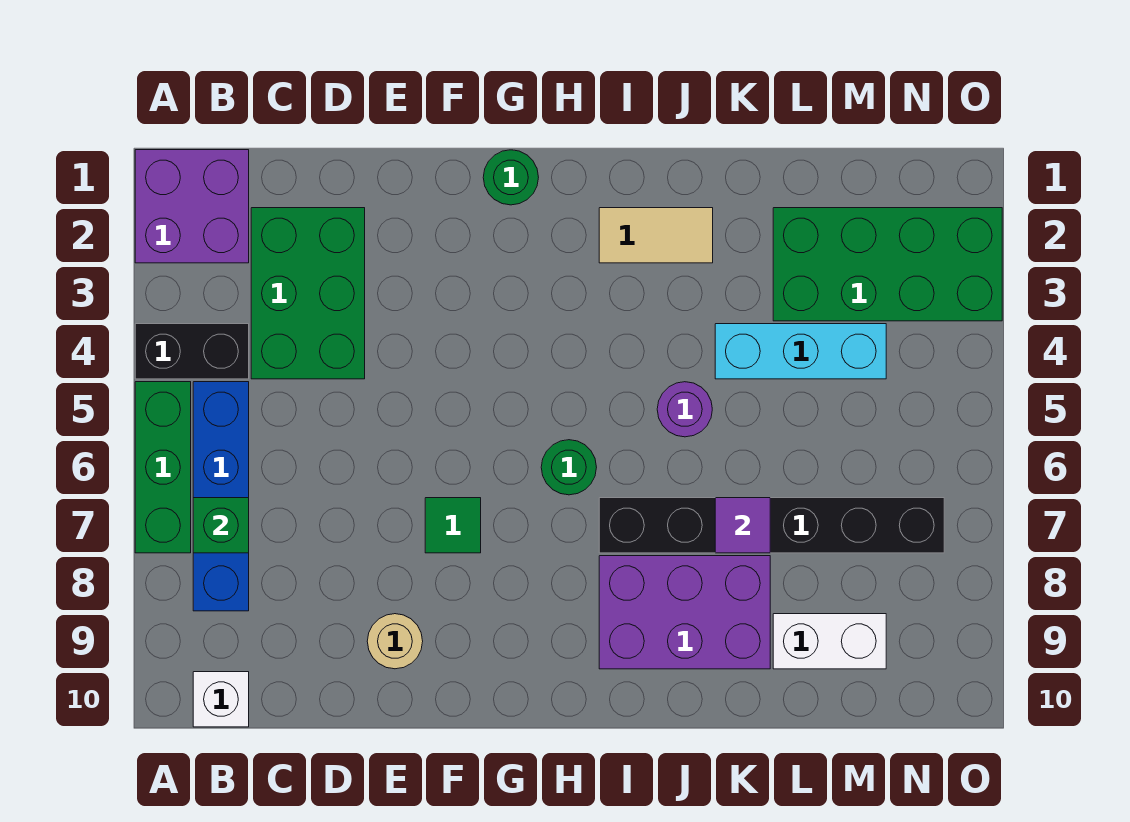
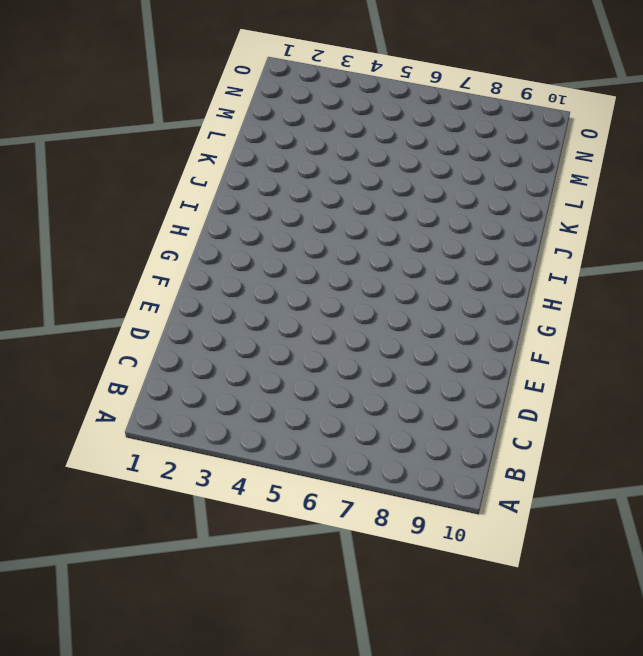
none -> purple 2x2 brick [135,150,249,263]
none -> black 1x2 brick [135,324,249,379]
none -> green 1x3 brick [135,382,191,553]

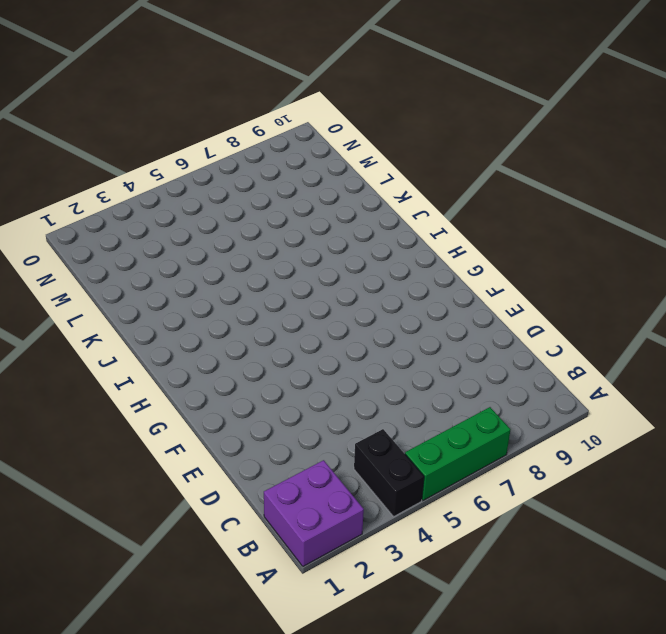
none -> blue 1x4 brick [193,382,249,611]
none -> white 1x1 brick [193,672,249,727]
none -> green 2x3 brick [251,208,365,379]

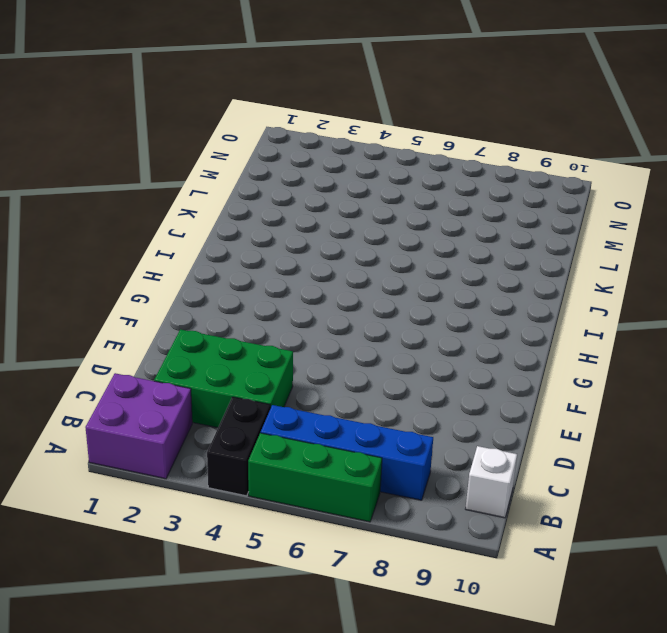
none -> tan 1x1 round brick [367,614,423,669]
none -> green 1x1 tile [425,498,481,553]
none -> green 1x1 round brick [483,150,539,205]

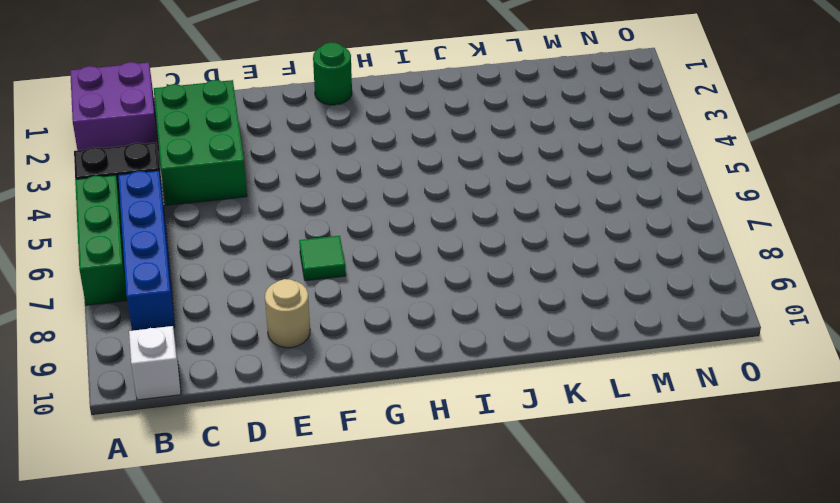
none -> green 1x1 round brick [541,440,597,495]
none -> tan 1x2 tile [599,208,713,263]
none -> black 1x6 brick [599,498,944,553]

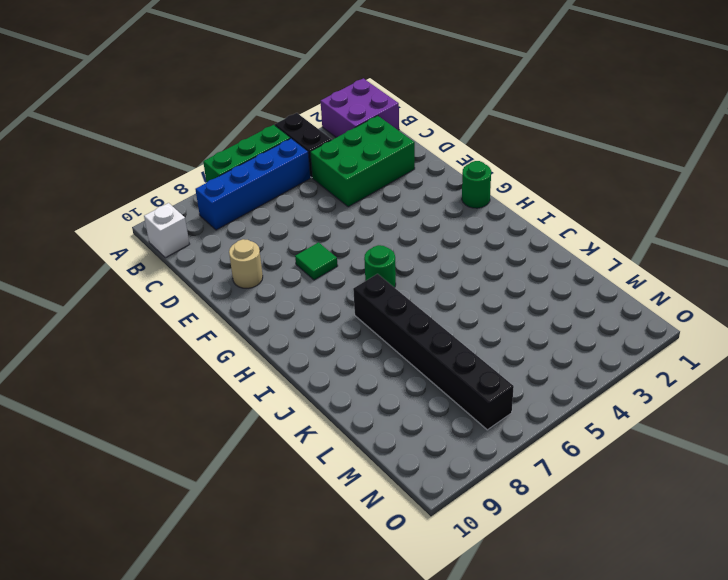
none -> tan 1x2 tile [599,208,713,263]
none -> purple 2x3 brick [599,556,770,669]
none -> purple 1x1 round brick [657,382,712,437]

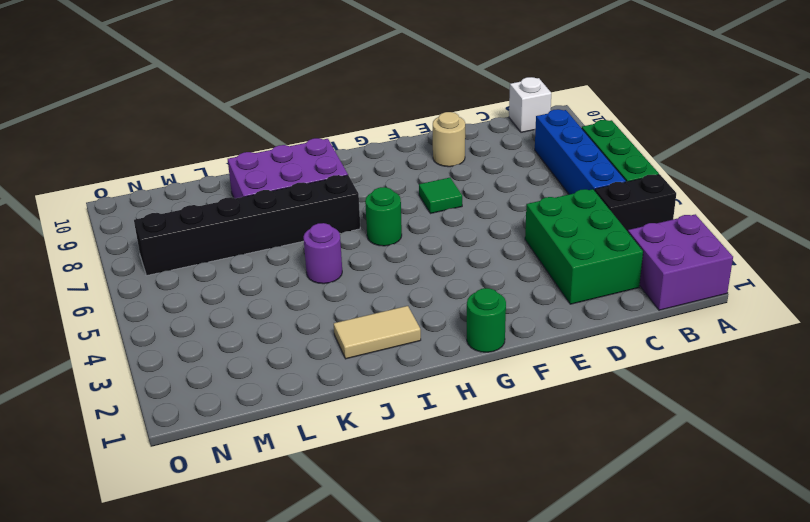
none -> cyan 1x3 brick [715,324,886,379]
none -> green 2x4 brick [773,208,1002,321]
none -> white 1x2 brick [773,614,886,669]

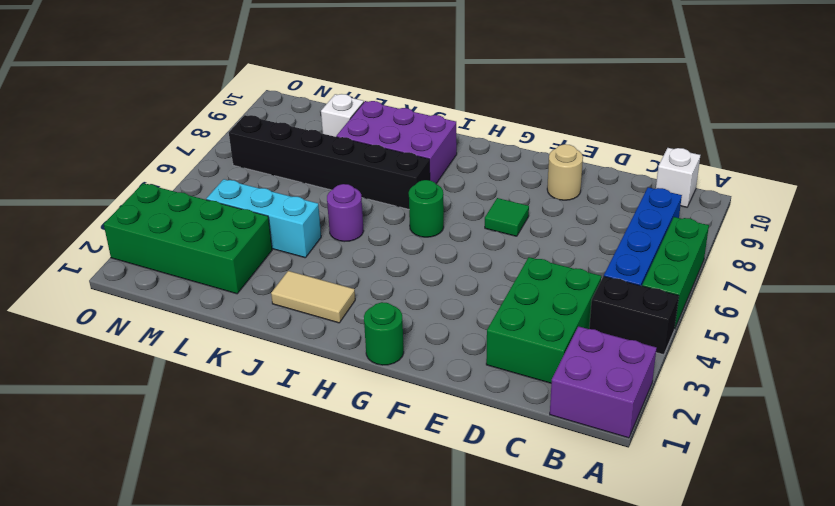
white 1x1 brick [321,94,364,137] -> white 1x2 brick [773,614,886,669]
none -> green 1x1 brick [193,498,249,553]
none -> purple 1x1 tile [715,498,770,553]

